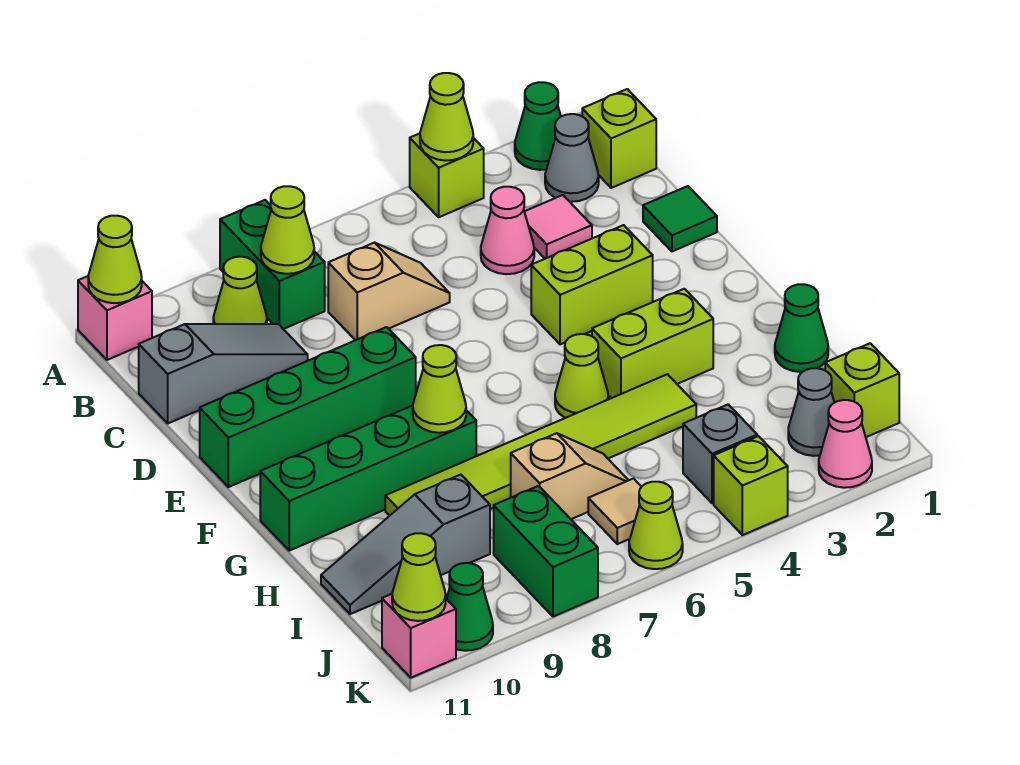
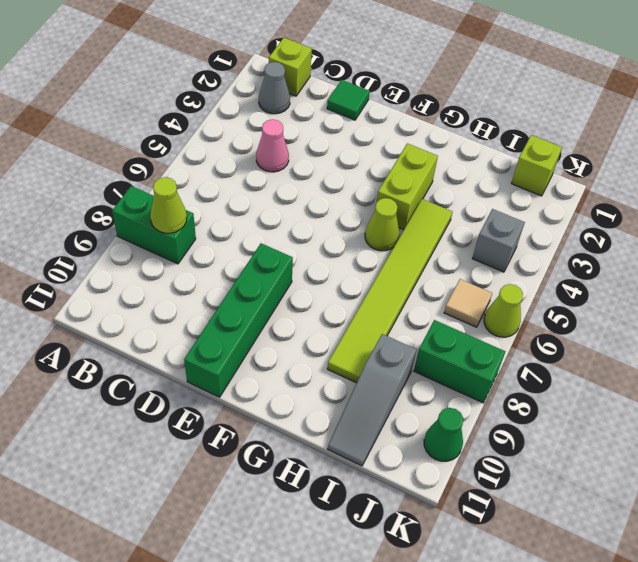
none -> green 1x1 cone [515,82,561,170]
none -> lime 1x1 brick [410,133,484,217]
none -> pink 1x1 brick [78,276,152,360]
none -> lime 1x1 cone [213,257,267,324]

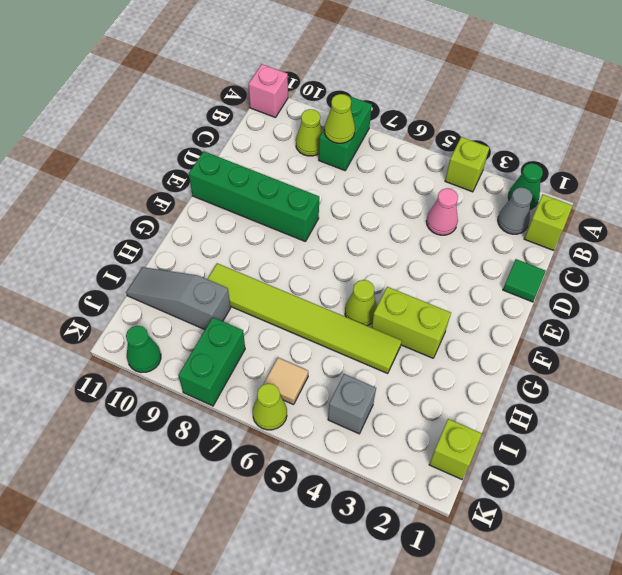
none -> pink 1x1 tile [524,195,592,259]
none -> tan 1x2 slope [328,243,450,340]
none -> grey 1x3 slope [139,324,308,423]
none -> lime 1x2 brick [531,225,653,344]

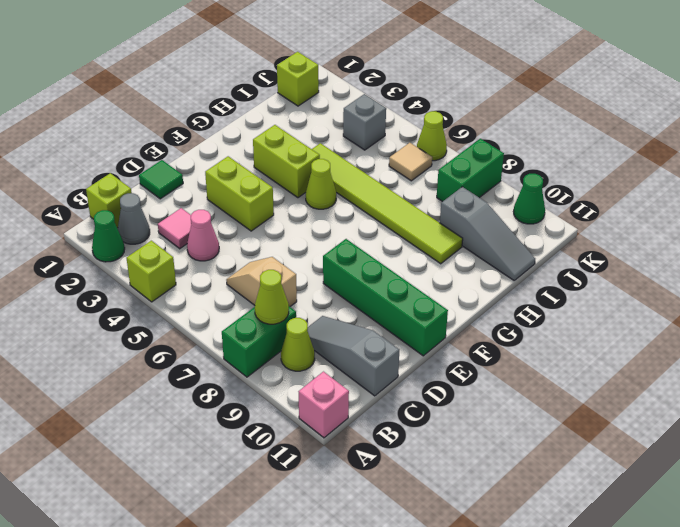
none -> green 1x4 brick [260,406,476,551]
none -> green 1x1 cone [775,284,828,372]
none -> tan 1x2 slope [511,433,628,519]
none -> grey 1x1 cone [788,368,834,456]

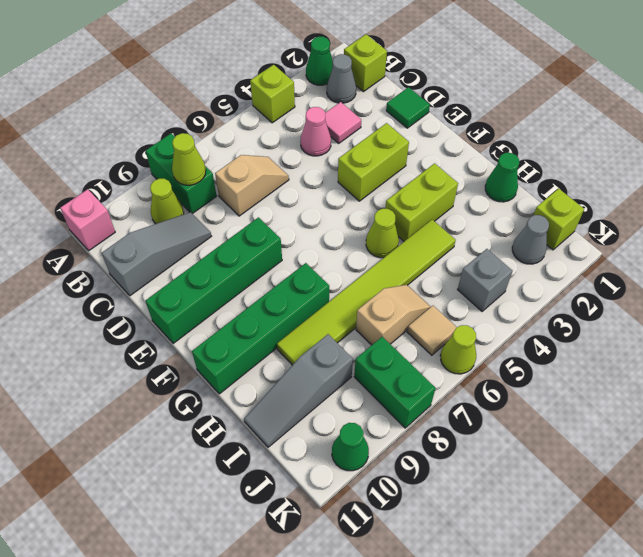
none -> pink 1x1 cone [819,400,872,488]
none -> lime 1x1 brick [714,436,788,535]
none -> pink 1x1 brick [382,594,456,678]
none -> lime 1x1 cone [420,73,473,161]

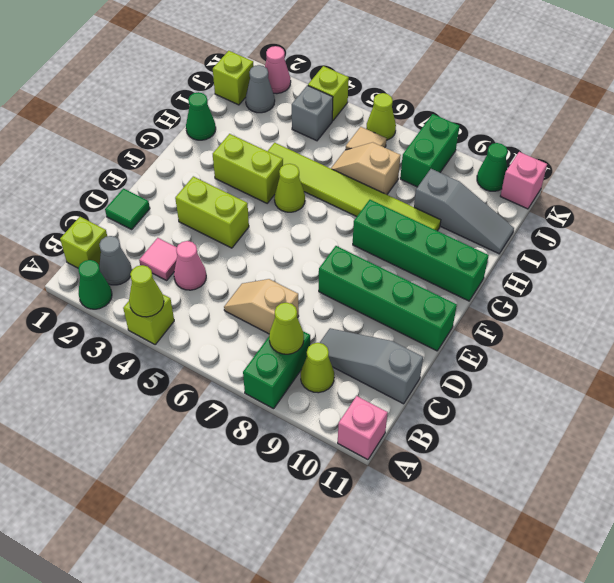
none -> lime 1x1 cone [88,216,142,303]
none -> lime 1x1 cone [413,345,466,433]
none -> lime 1x1 cone [392,533,446,621]

